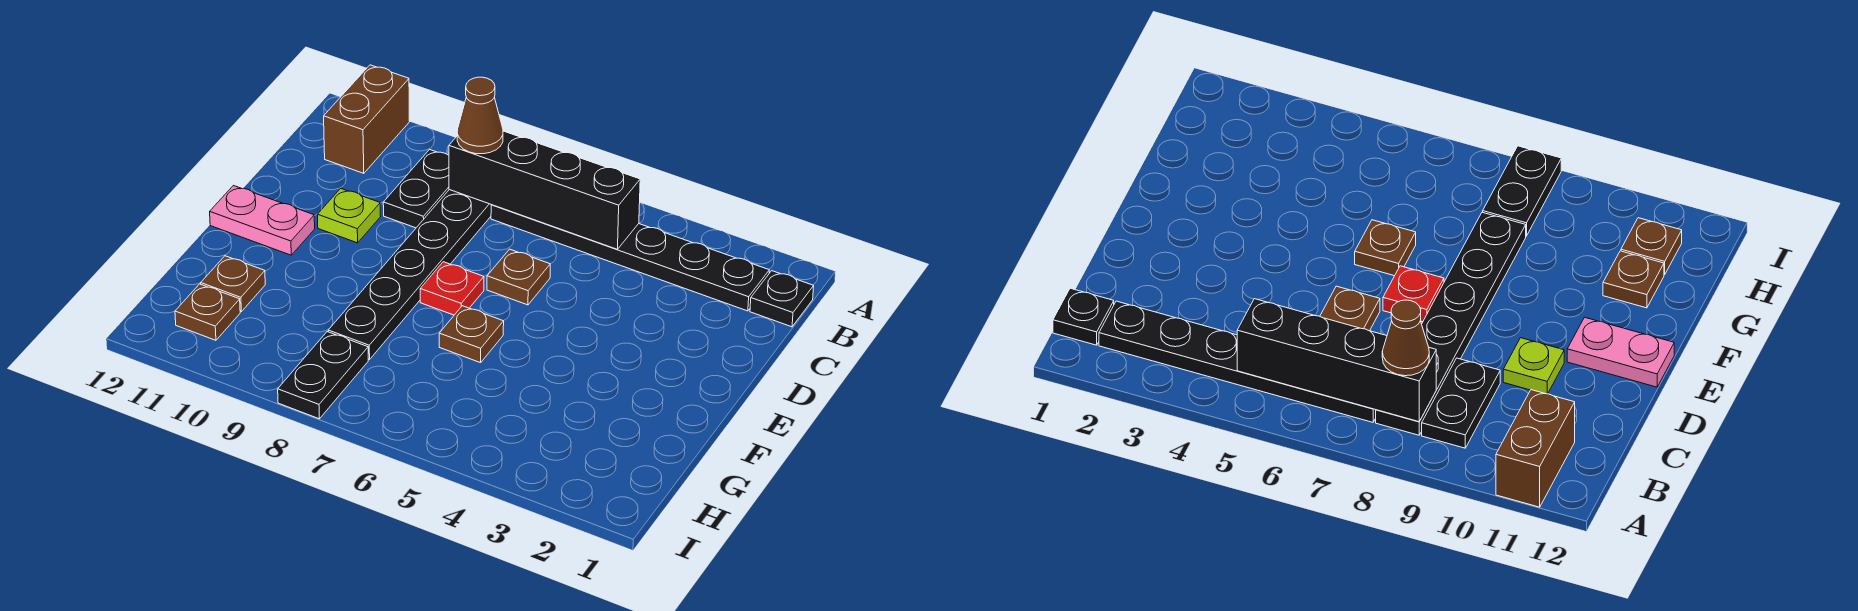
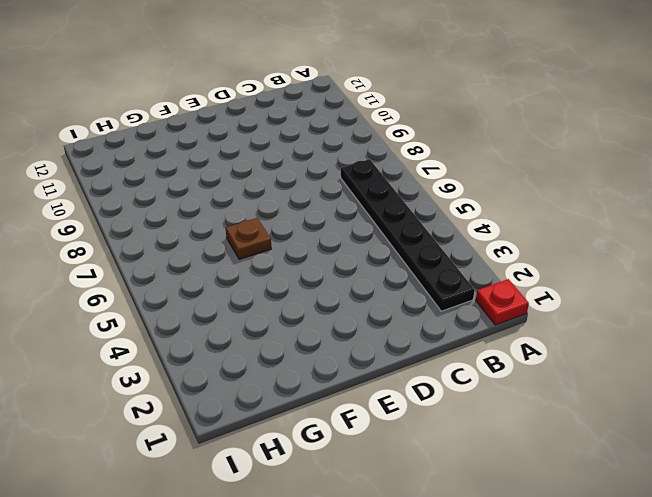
red 1x1 plate [476,279,529,325] -> red 1x1 plate moved to [420,262,484,315]
none -> brown 1x2 brick [324,65,410,173]
none -> black 1x1 plate [750,271,814,327]
none -> black 1x6 plate [328,190,491,360]

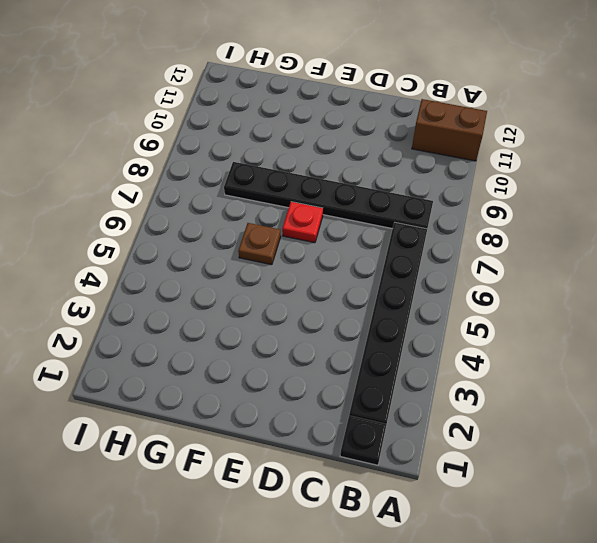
none -> black 1x2 plate [383,150,449,228]
none -> brown 1x1 plate [487,249,550,305]
none -> lime 1x1 plate [318,188,381,243]

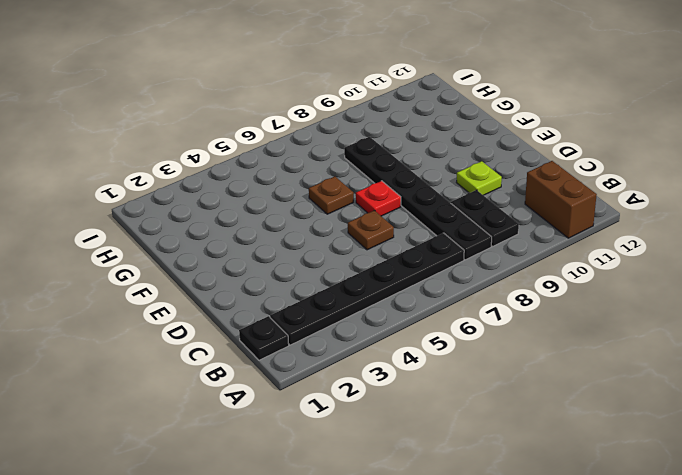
none -> pink 1x2 plate [210,186,315,255]
none -> brown 1x1 plate [201,256,265,311]
none -> black 1x2 plate [278,332,368,419]

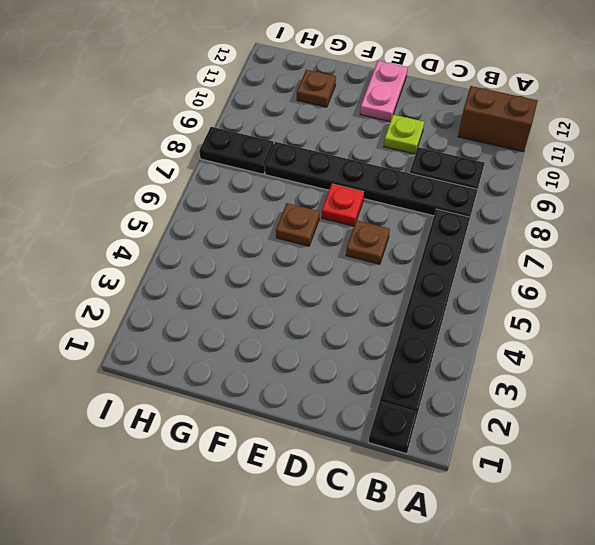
none -> brown 1x1 plate [175,284,240,340]
none -> black 1x4 brick [449,131,640,249]
none -> brown 1x1 cone [457,77,503,154]

